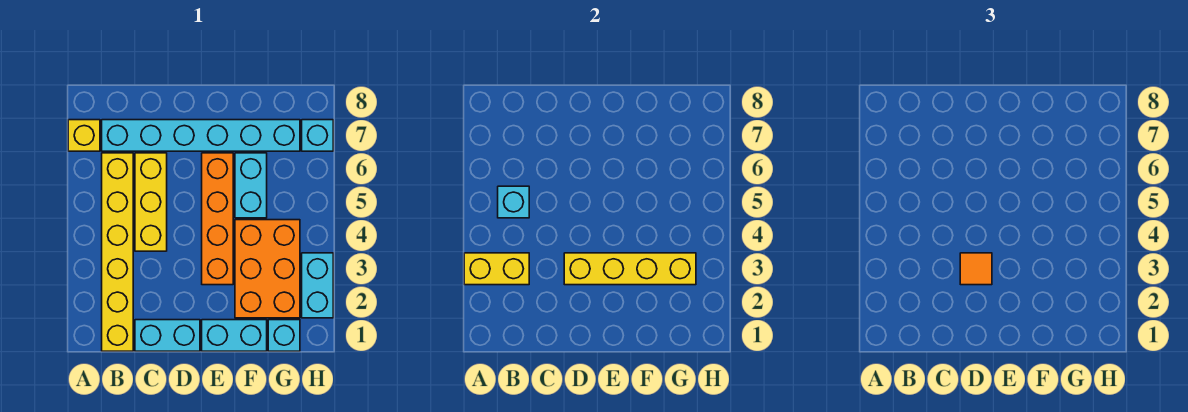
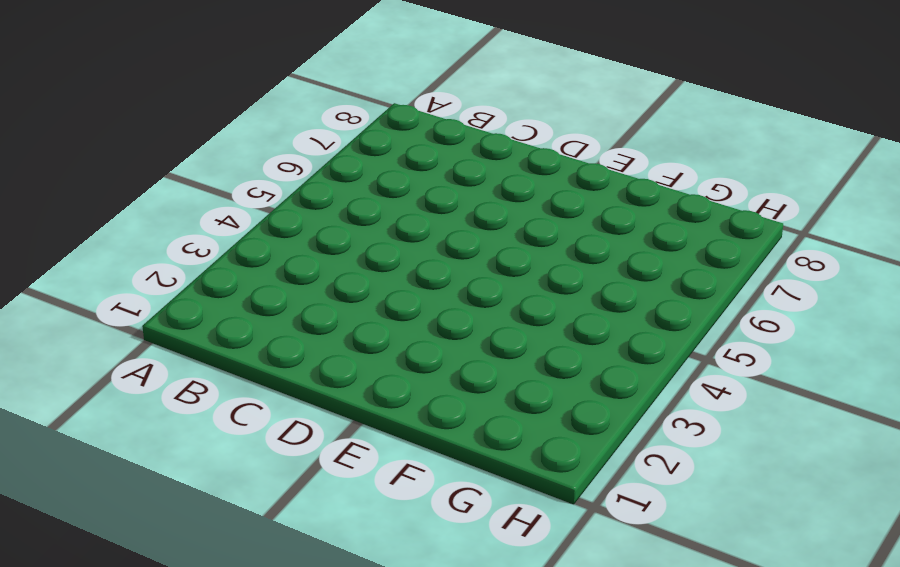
none -> yellow 1x1 brick [68,120,100,151]
none -> yellow 1x6 brick [102,153,133,351]
none -> cyan 1x6 brick [102,120,300,151]

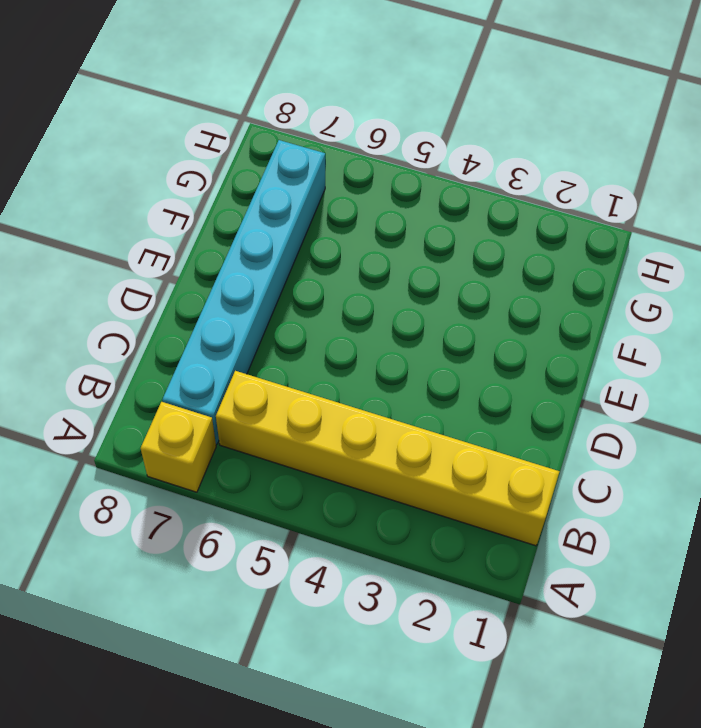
none -> cyan 1x2 brick [135,320,200,351]
none -> yellow 1x3 brick [135,153,167,251]
none -> cyan 1x2 brick [202,320,267,351]

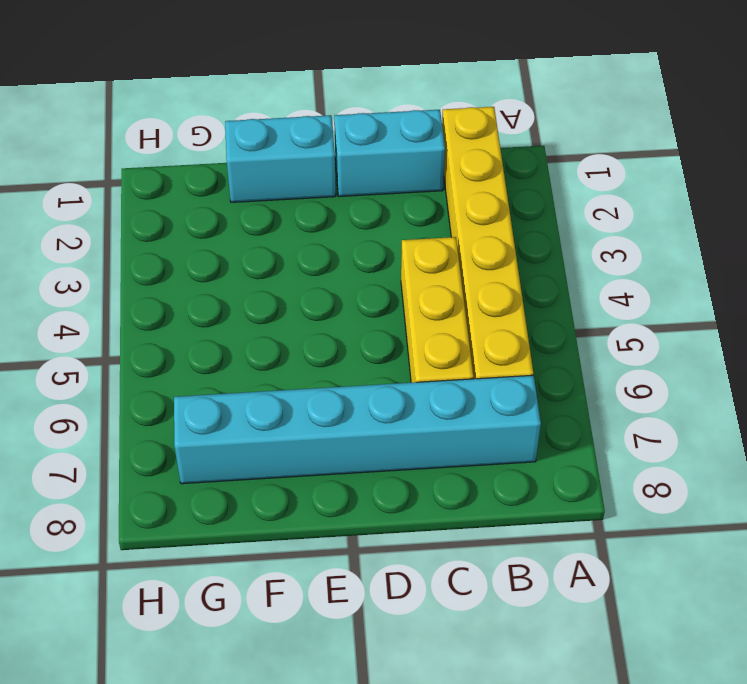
none -> yellow 1x1 brick [68,120,100,151]
none -> orange 1x4 brick [202,153,233,285]
none -> orange 2x3 brick [235,220,300,318]

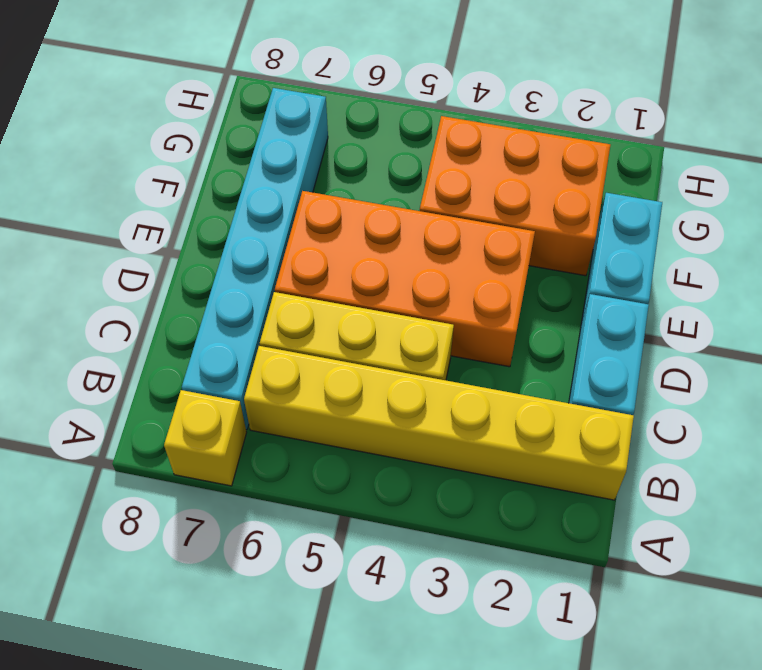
orange 2x4 brick [275,191,535,367] -> orange 1x4 brick [202,153,233,285]
none -> cyan 1x2 brick [235,153,267,218]
none -> cyan 1x1 brick [268,320,300,351]
none -> cyan 1x2 brick [302,253,333,318]

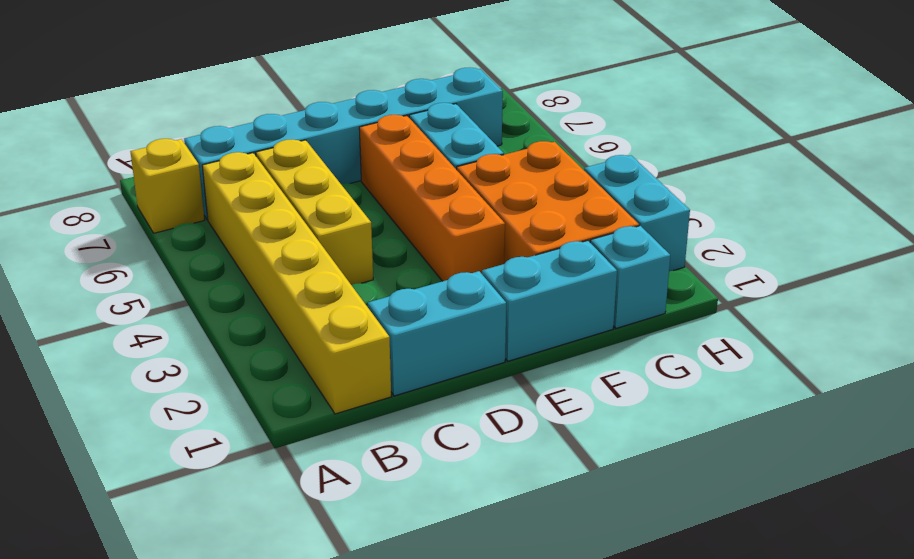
none -> cyan 1x1 brick [302,120,333,151]
none -> yellow 1x2 brick [464,253,529,285]
none -> cyan 1x1 brick [498,186,529,218]

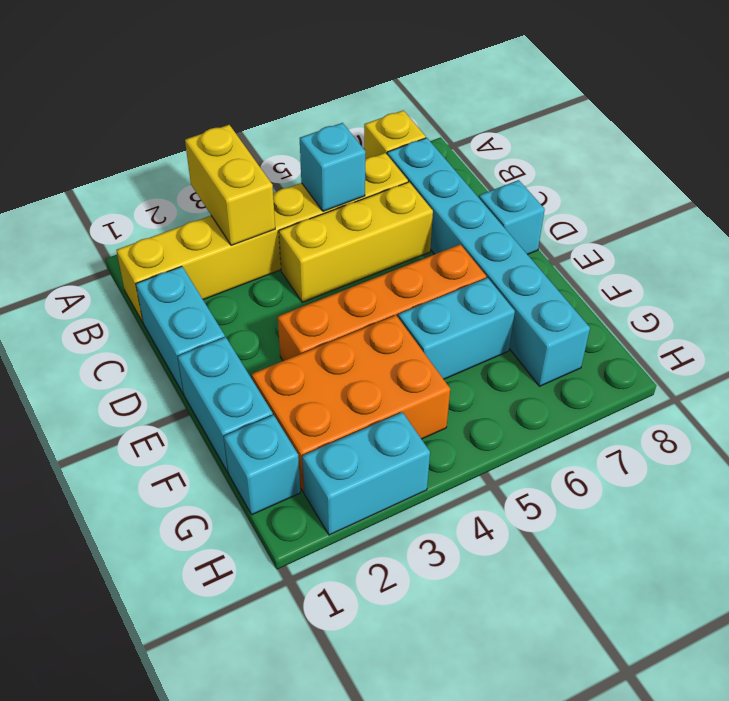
cyan 1x1 brick [479,180,545,255] -> cyan 1x1 brick moved to [302,120,333,151]
none -> yellow 1x4 brick [564,253,696,285]
none -> orange 1x1 tile [960,253,992,285]

